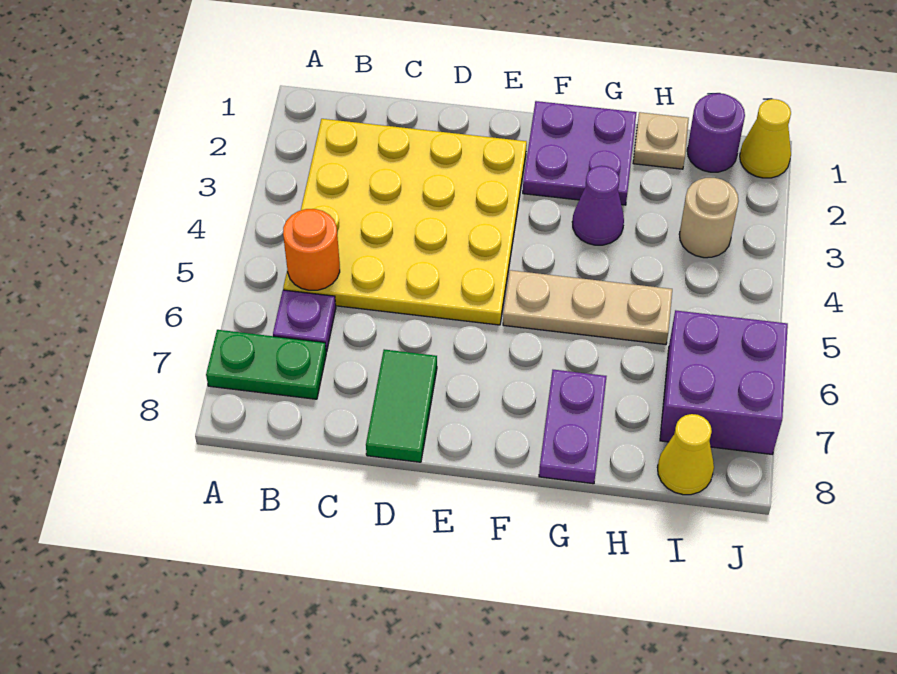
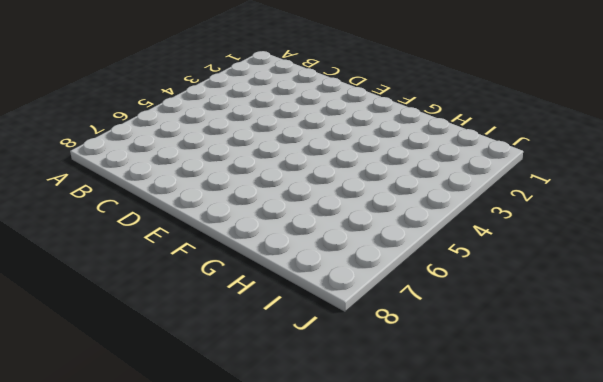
none -> green 1x2 plate [206,330,326,399]
none -> yellow 4x4 plate [283,119,527,325]
none -> purple 1x1 plate [273,290,336,352]

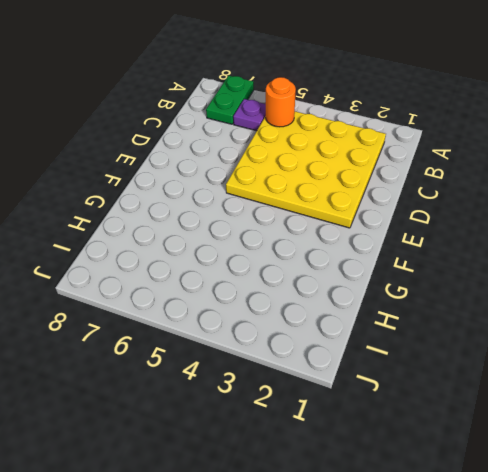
none -> green 1x2 tile [366,349,437,462]
none -> purple 2x2 plate [523,101,637,205]
none -> tan 1x3 plate [503,270,672,345]

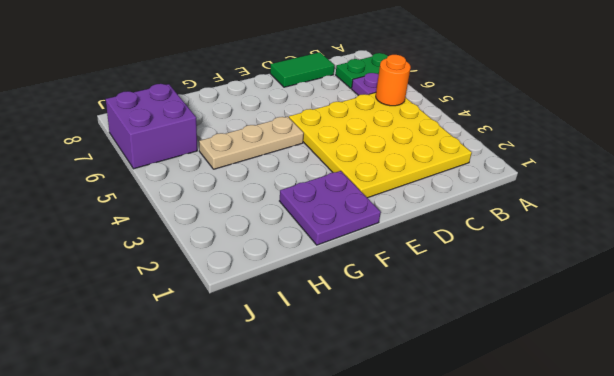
green 1x2 tile [270,52,335,87] -> green 1x2 tile turned to [366,349,437,462]
none -> purple 1x1 cone [572,166,624,245]
none -> purple 1x2 plate [539,370,607,484]
none -> tan 1x1 plate [633,112,689,169]

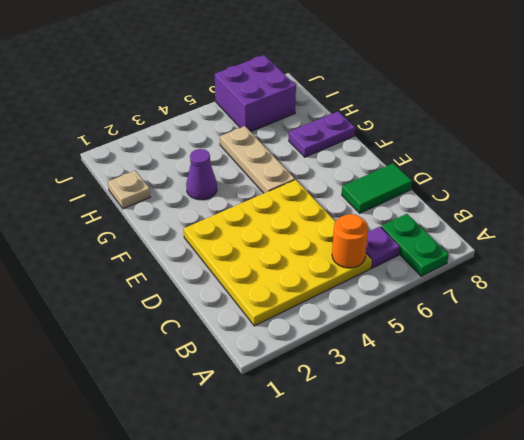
none -> purple 2x2 plate [523,101,637,205]
none -> purple 1x1 round brick [687,93,745,172]
none -> tan 1x1 round brick [679,178,739,258]

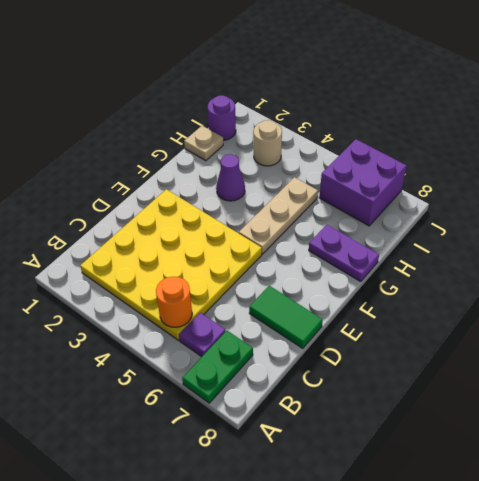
none -> purple 2x2 plate [523,101,637,205]
none -> yellow 1x1 cone [657,414,714,495]
none -> yellow 1x1 cone [740,99,791,178]

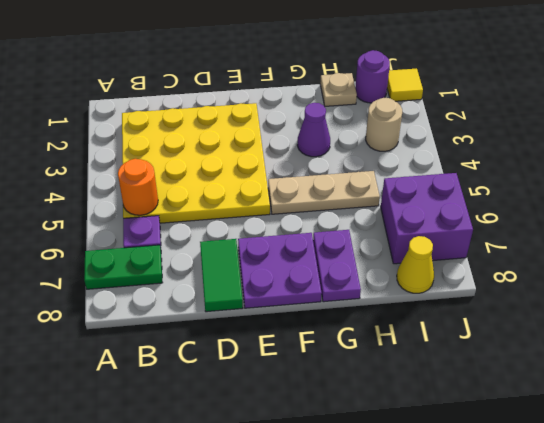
purple 2x2 plate [238,233,322,308] -> purple 2x2 plate moved to [523,101,637,205]
yellow 1x1 tile [387,69,423,101] -> yellow 1x1 cone [740,99,791,178]

